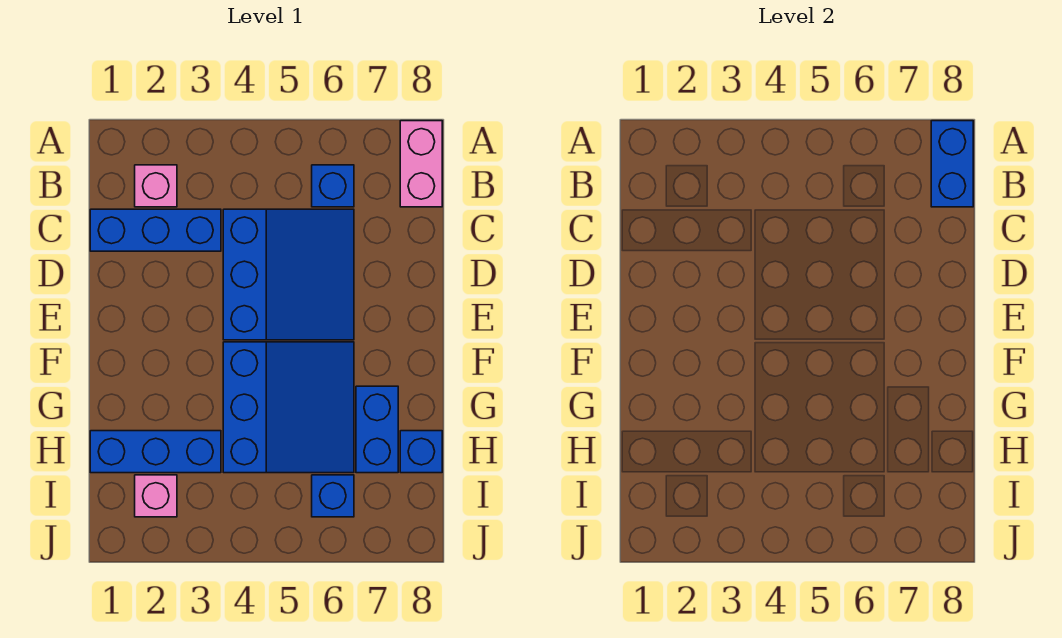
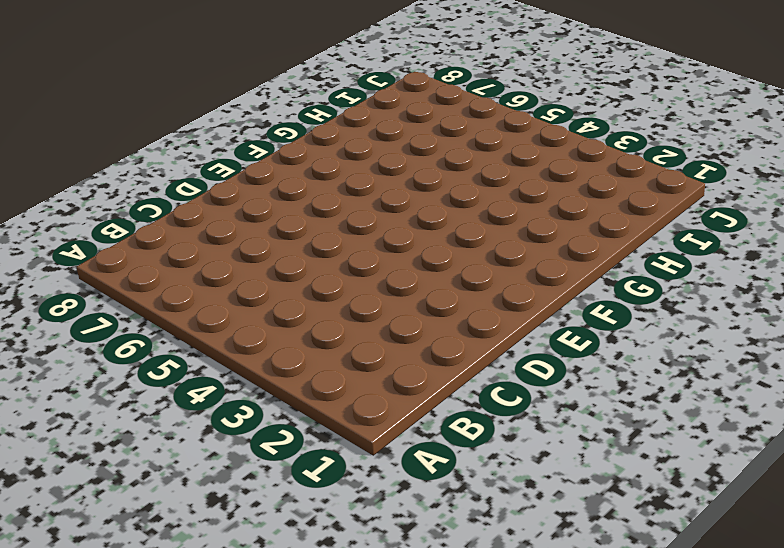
none -> pink 1x2 brick [400,121,442,207]
none -> pink 1x1 brick [135,165,177,207]
none -> blue 1x1 brick [312,165,354,207]

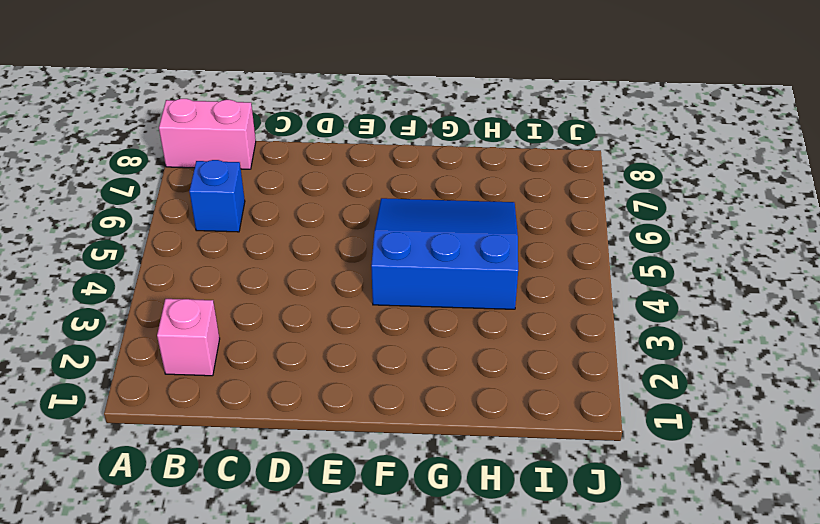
none -> blue 1x3 brick [90,209,221,251]
none -> blue 3x3 slope [223,209,354,340]
none -> blue 1x2 brick [356,386,398,473]

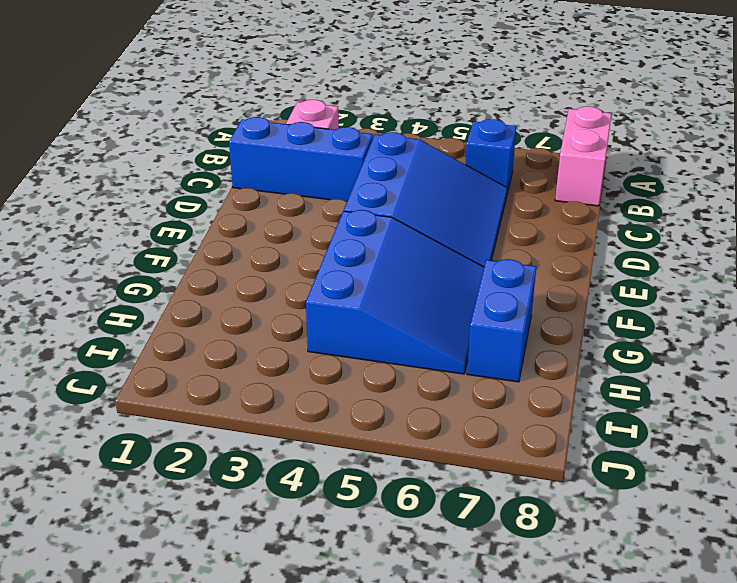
none -> blue 1x3 brick [90,431,221,473]
none -> blue 1x1 brick [400,431,442,473]
none -> pink 1x1 brick [135,475,177,517]

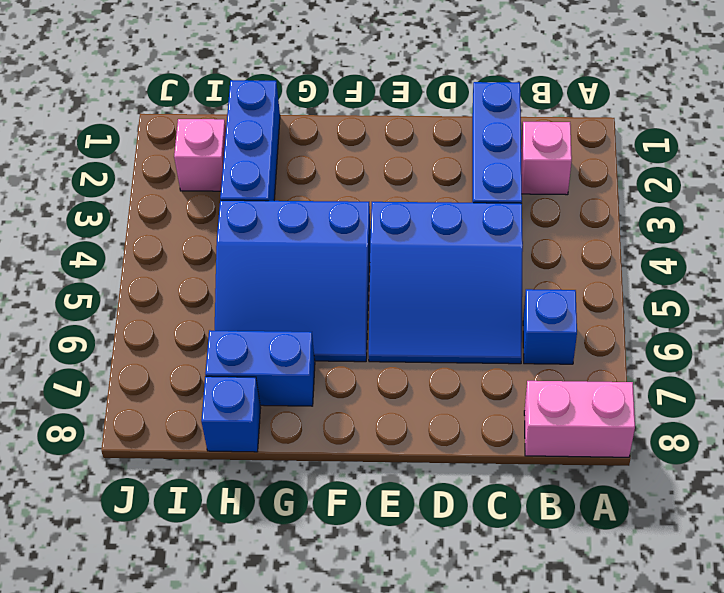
none -> blue 1x1 brick [312,475,354,517]
none -> blue 1x2 brick [931,121,973,207]

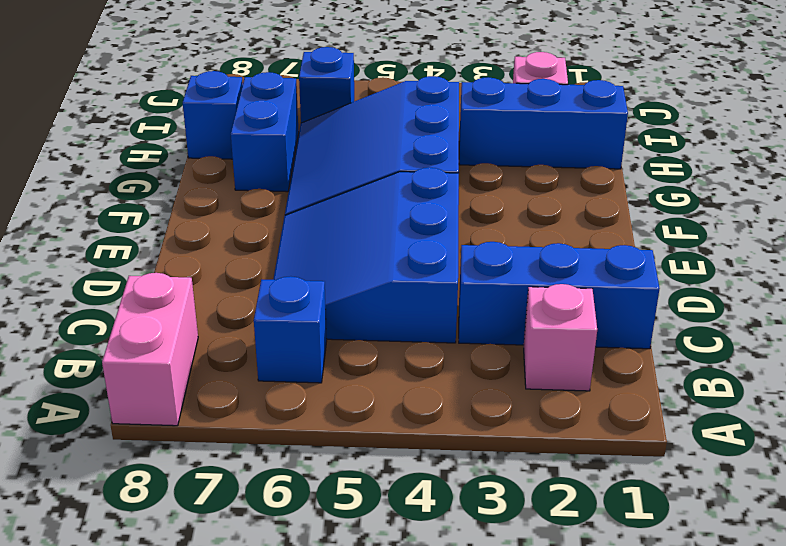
none -> blue 1x2 brick [931,121,973,207]

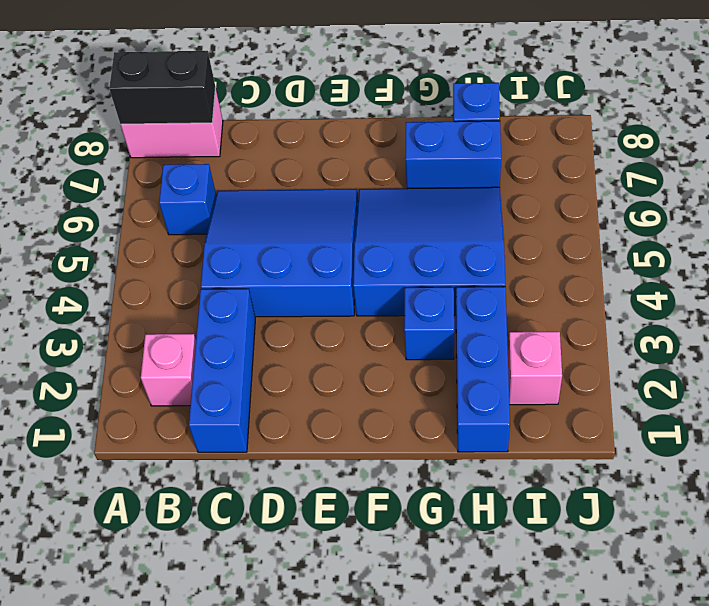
black 1x2 brick [109,51,216,124] -> blue 1x2 brick [931,121,973,207]
blue 1x1 brick [404,287,454,360] -> blue 1x1 brick moved to [312,475,354,517]

